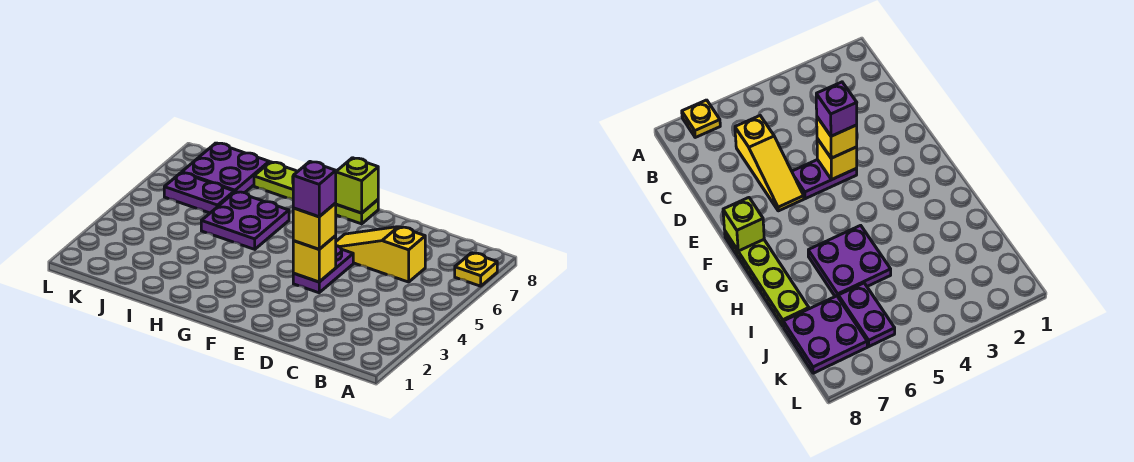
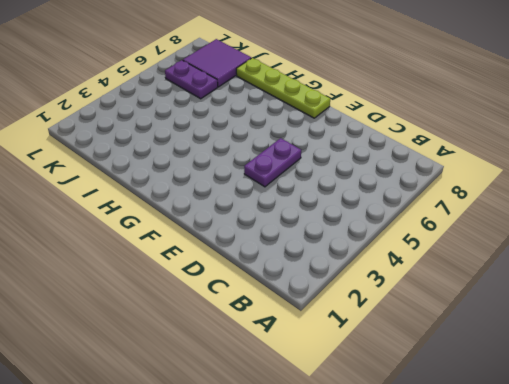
purple 2x2 tile [183,39,251,87] -> purple 2x2 plate [182,143,269,193]
none -> yellow 1x1 plate [455,253,497,286]
none -> yellow 1x3 slope [336,227,425,282]

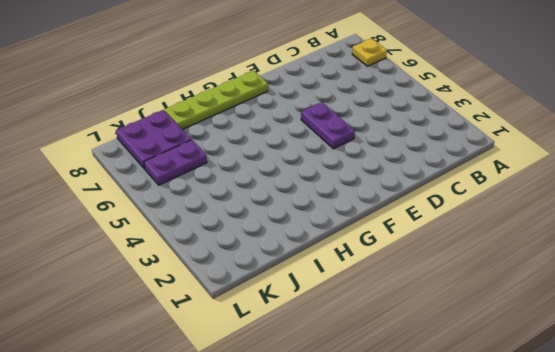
none -> yellow 1x3 slope [336,227,425,282]
none -> purple 2x2 plate [201,192,289,249]

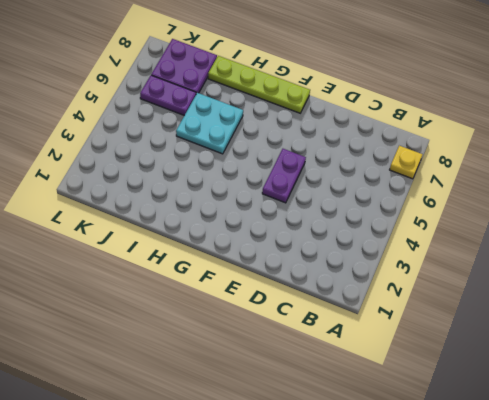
cyan 2x2 plate [176,93,243,154] -> purple 2x2 plate [201,192,289,249]
none -> yellow 1x3 slope [336,227,425,282]
none -> yellow 1x1 brick [293,236,336,282]

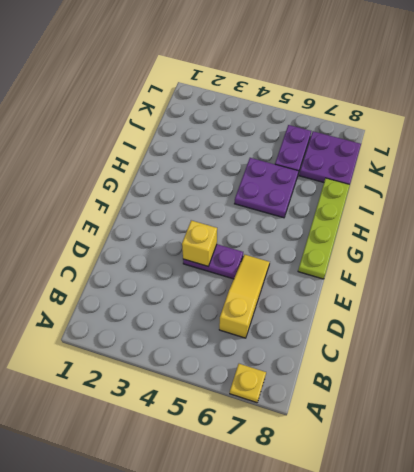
none -> lime 1x1 brick [336,158,378,213]
none -> yellow 1x1 brick [293,203,336,249]

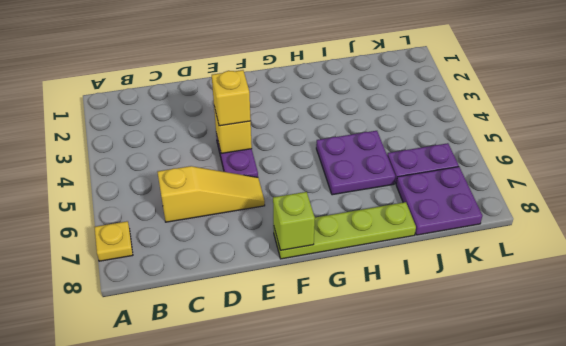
none -> purple 1x1 brick [293,162,336,217]

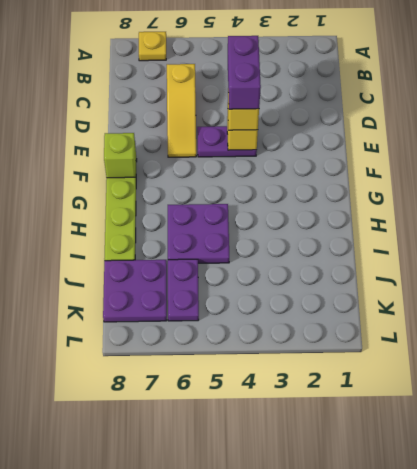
purple 1x2 brick [228,36,261,109] -> purple 1x1 brick [293,162,336,217]

